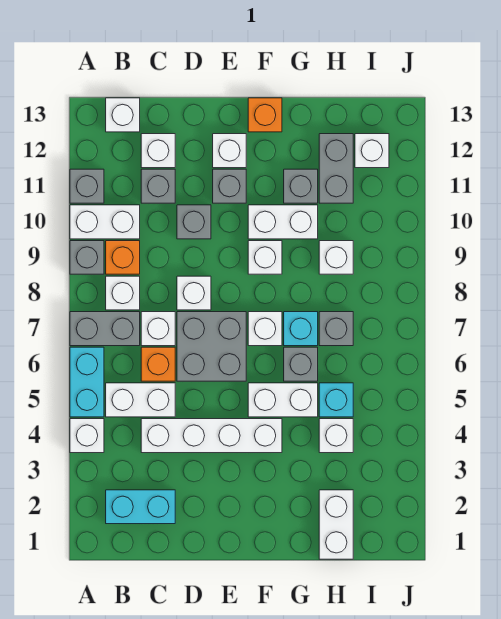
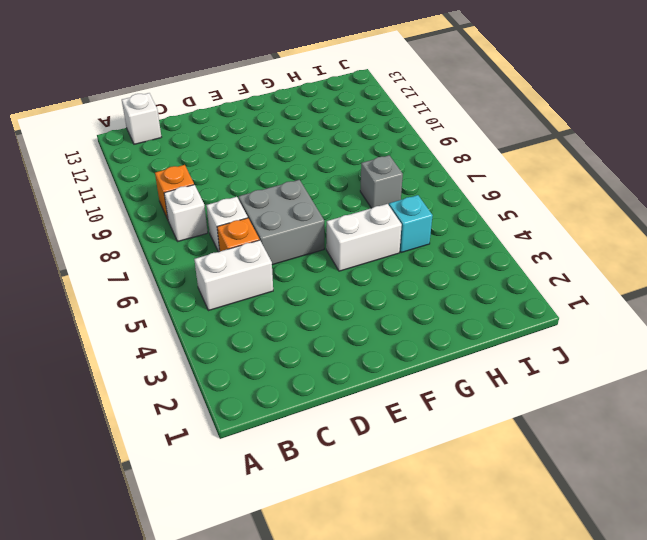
none -> white 1x1 brick [70,419,104,453]
none -> cyan 1x2 brick [70,347,104,417]
none -> grey 1x2 brick [70,312,140,346]
none -> grey 1x1 brick [70,241,104,274]

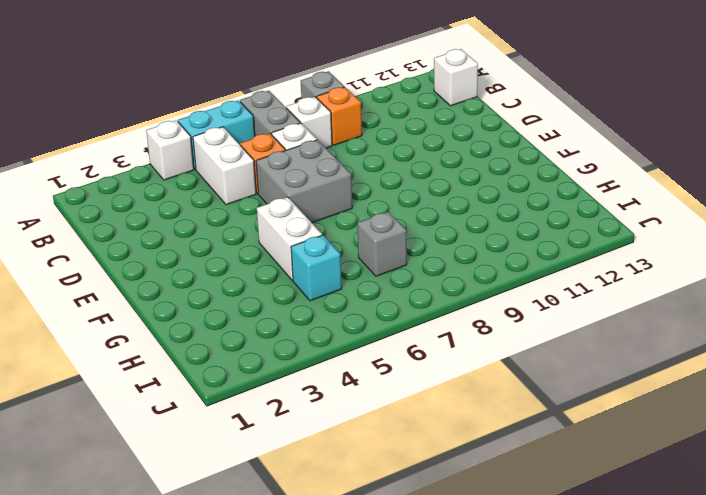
none -> white 1x2 brick [70,205,140,239]
none -> grey 1x1 brick [70,169,104,203]
none -> cyan 1x2 brick [106,490,175,524]
none -> white 1x4 brick [141,419,282,453]

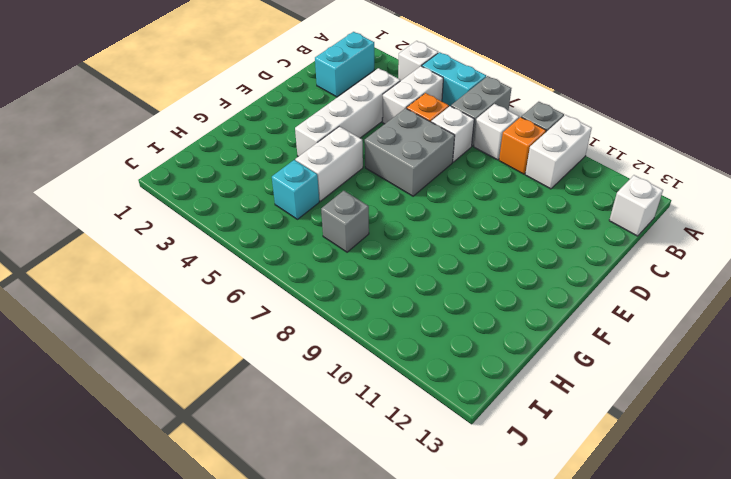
none -> grey 1x1 brick [70,169,104,203]
none -> grey 1x1 brick [141,169,175,203]
none -> white 1x1 brick [141,134,175,168]
none -> white 1x1 brick [177,276,211,310]

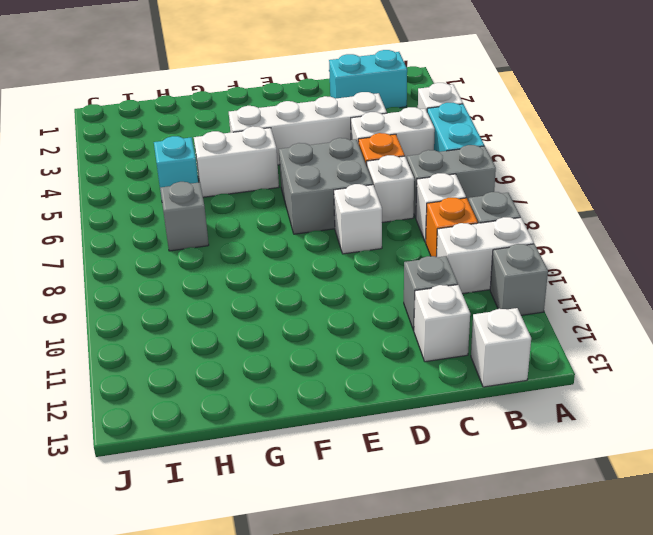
none -> grey 1x1 brick [177,205,211,239]
none -> grey 1x1 brick [213,169,246,203]
none -> white 1x1 brick [213,134,246,168]
none -> white 1x1 brick [248,312,282,346]

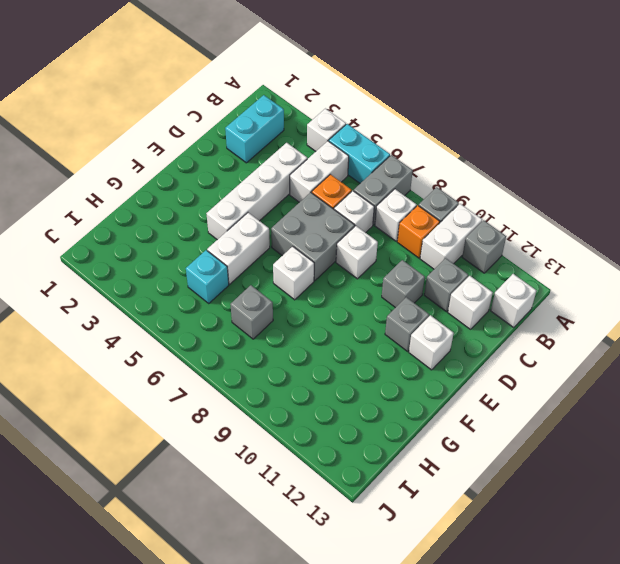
none -> white 1x1 brick [248,241,282,274]
none -> white 1x2 brick [248,205,318,239]
none -> orange 1x1 brick [248,98,282,132]
none -> grey 1x1 brick [284,347,318,381]

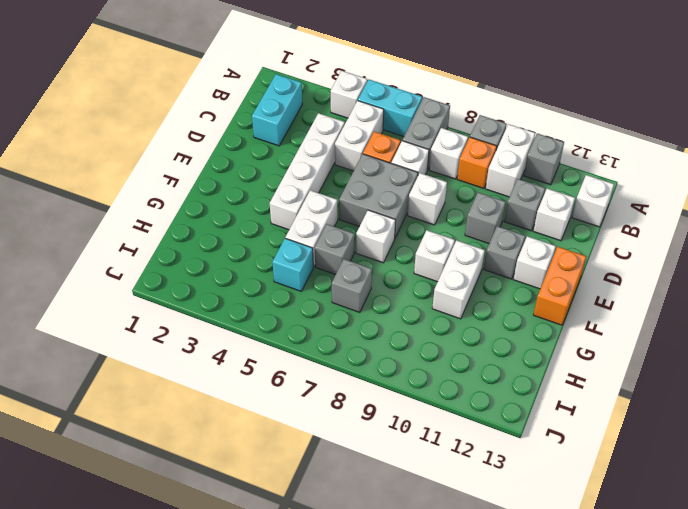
orange 1x2 brick [533,247,586,325] -> orange 1x1 brick [248,98,282,132]
none -> cyan 1x1 brick [284,312,318,346]
none -> grey 1x1 brick [284,169,318,203]
none -> white 1x2 brick [319,490,353,559]
none -> white 1x1 brick [319,419,353,453]

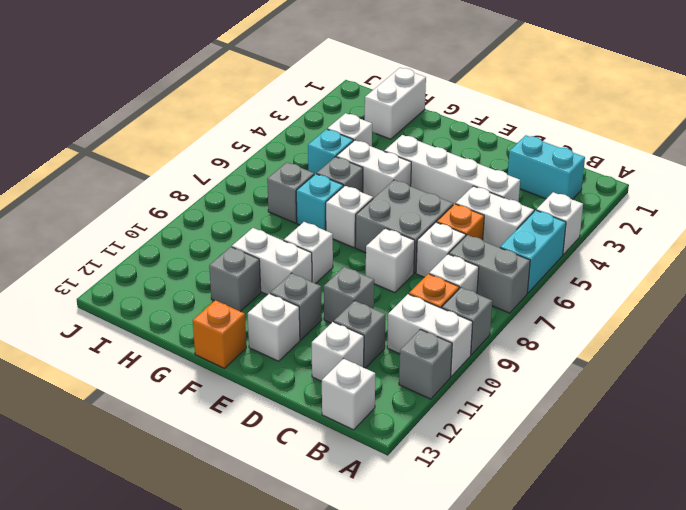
none -> white 1x1 brick [319,241,353,274]
none -> grey 1x2 brick [319,134,353,203]
none -> white 1x1 brick [355,134,389,168]

